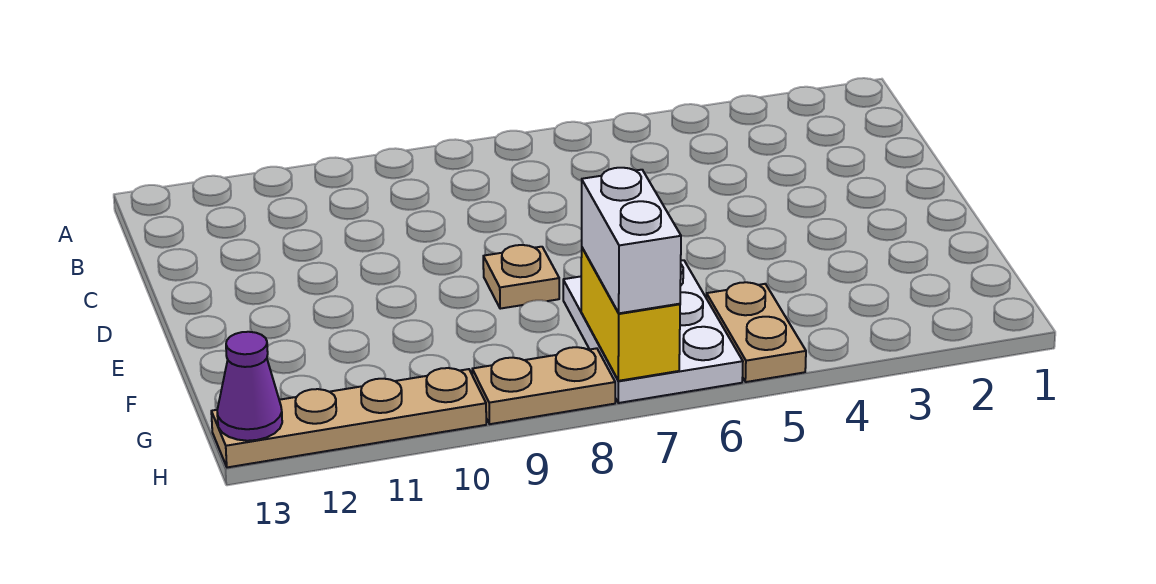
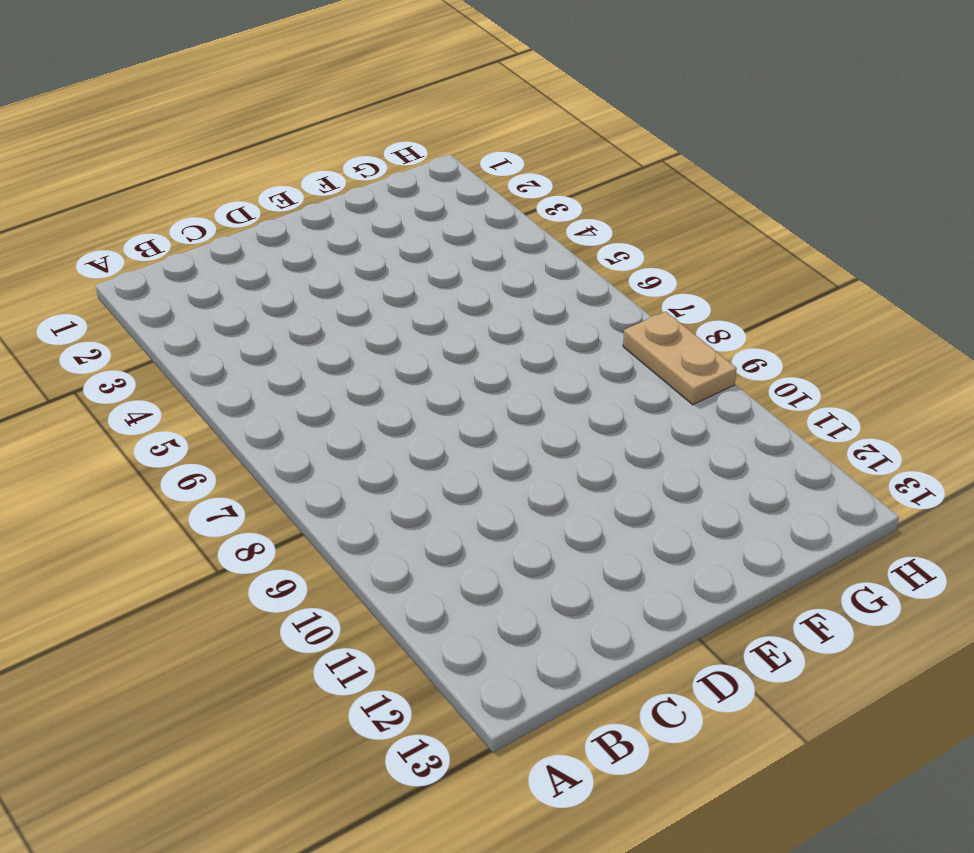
none -> tan 1x1 plate [483,245,559,309]
none -> white 2x3 plate [563,260,743,403]

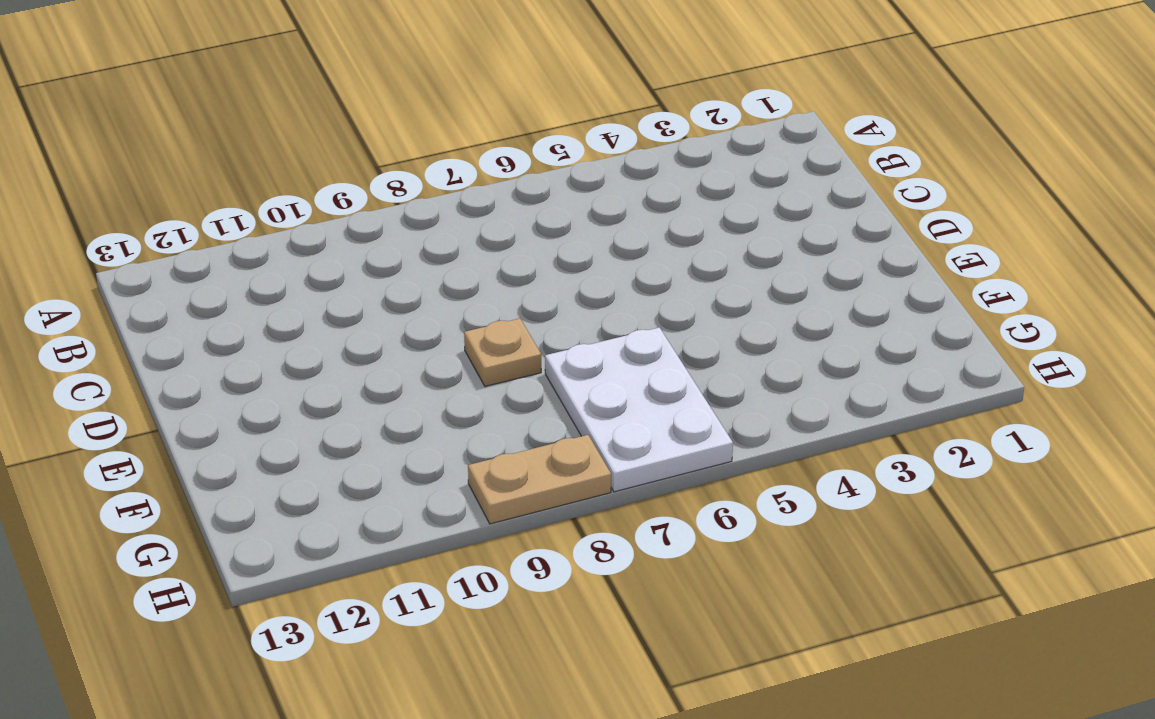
none -> tan 1x2 plate [706,282,806,382]
none -> tan 1x4 plate [211,368,486,467]

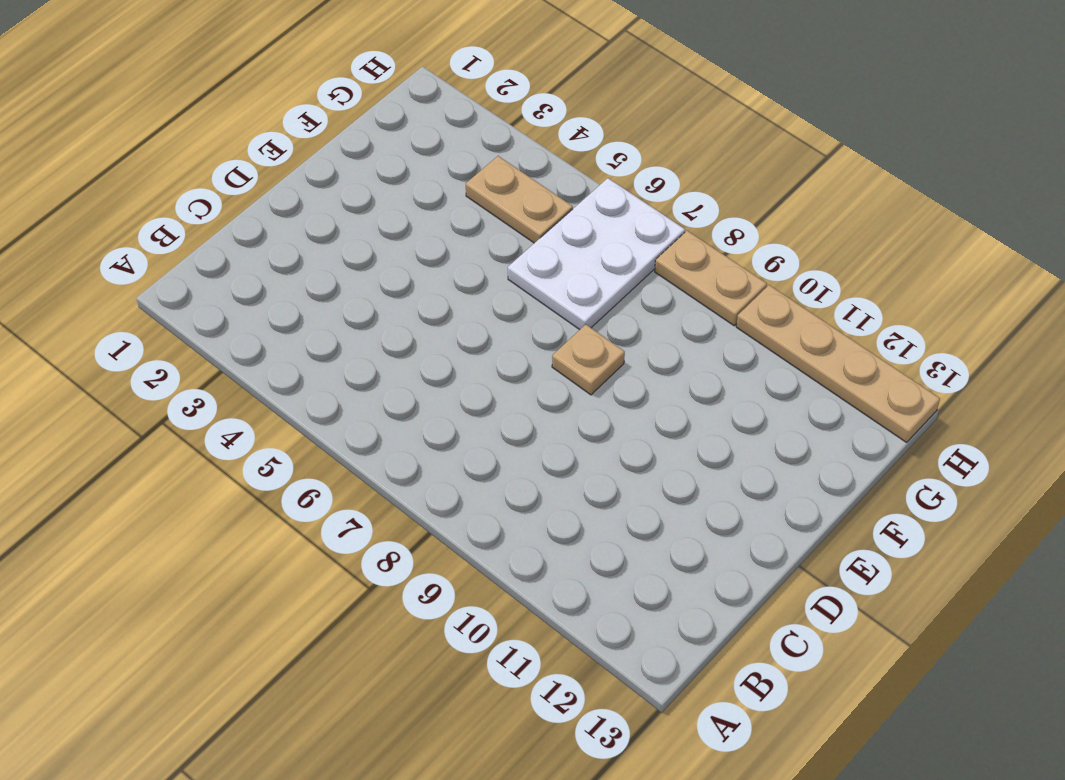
tan 1x2 plate [466,156,573,243] -> tan 1x2 plate turned to [706,282,806,382]
none -> yellow 1x2 brick [581,248,680,381]
none -> purple 1x1 cone [217,332,282,441]

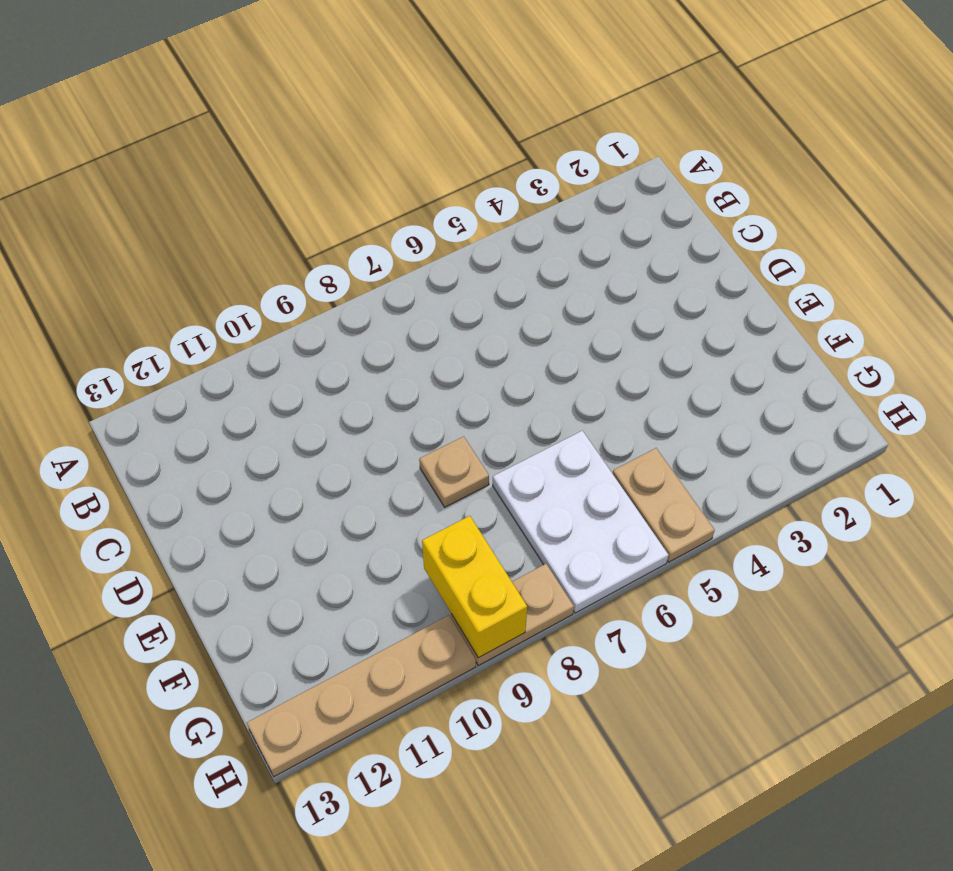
yellow 1x2 brick [422,516,527,658] -> yellow 1x2 brick moved to [581,248,680,381]
none -> purple 1x1 cone [217,332,282,441]
none -> white 1x2 brick [582,168,681,313]

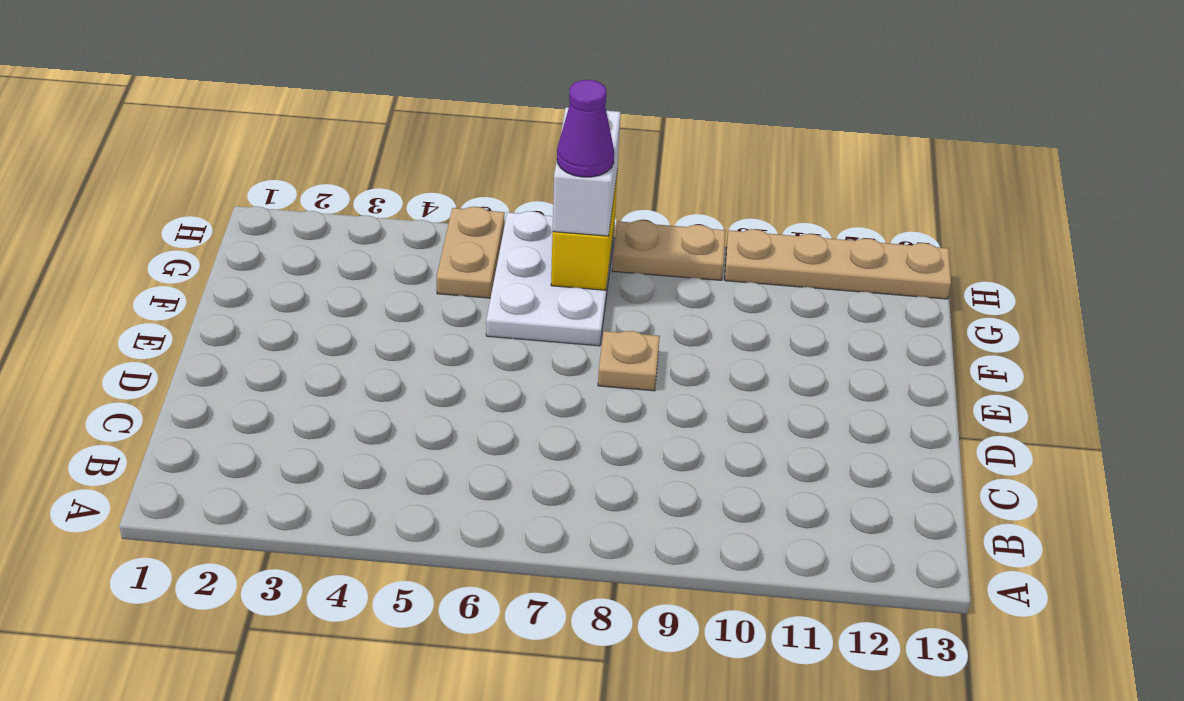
purple 1x1 cone [557,80,614,177] -> purple 1x1 cone moved to [217,332,282,441]

